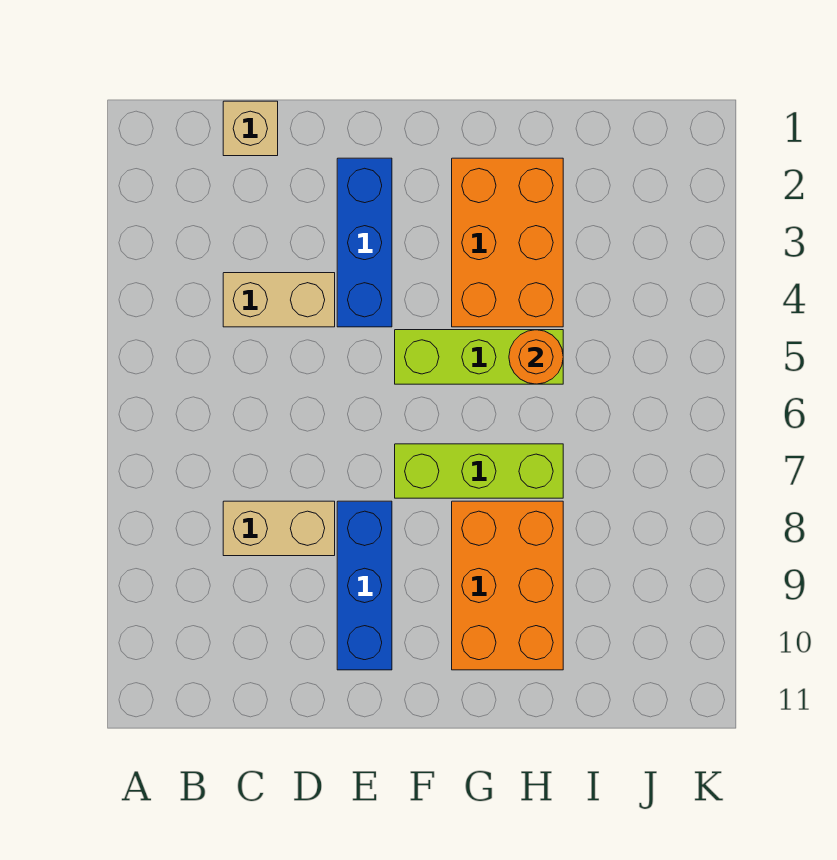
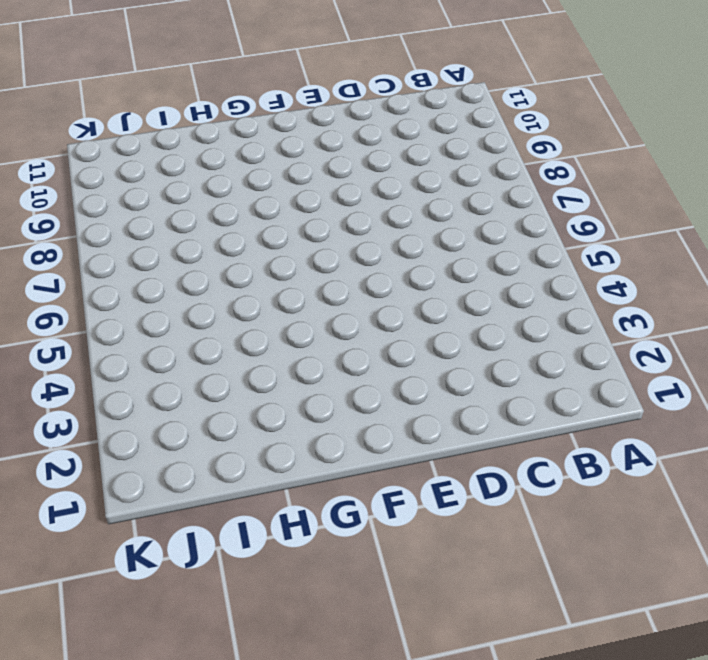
none -> tan 1x1 brick [223,101,278,156]
none -> tan 1x2 brick [223,273,335,327]

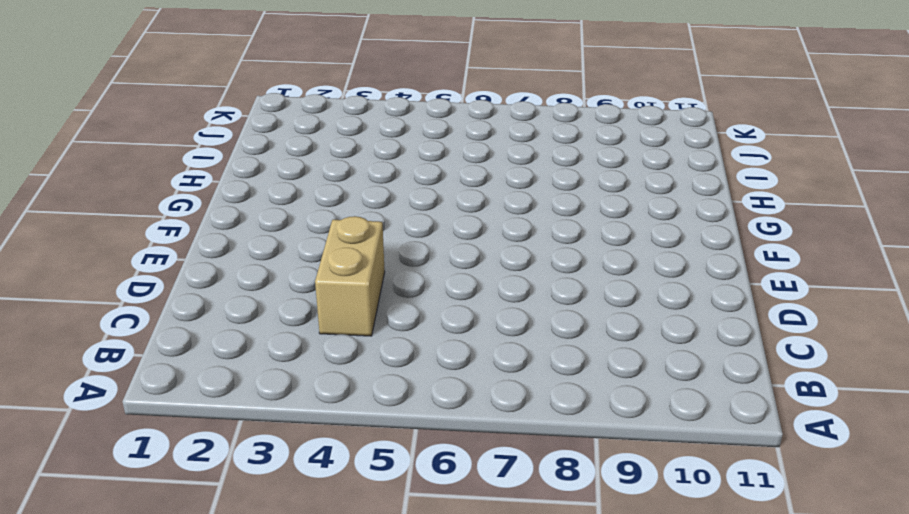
none -> tan 1x1 brick [223,101,278,156]
none -> tan 1x2 brick [223,501,335,556]

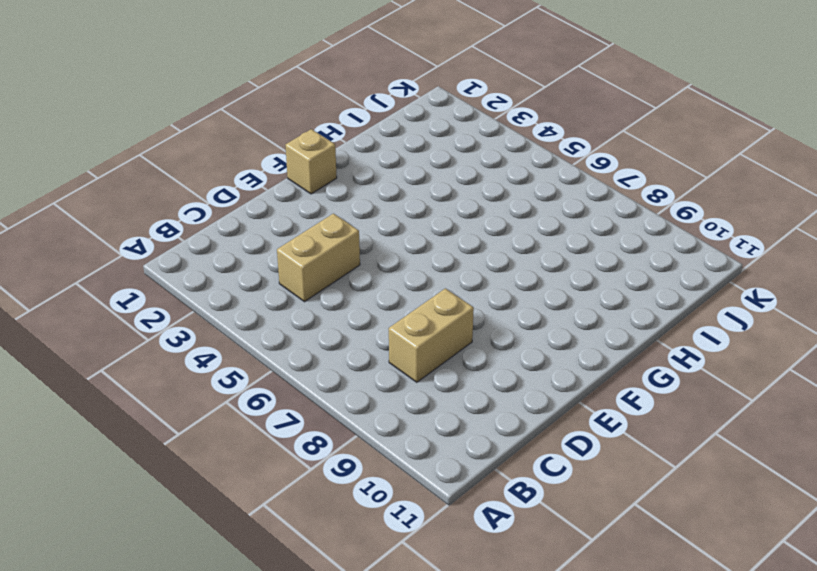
tan 1x1 brick [286,129,337,194] -> tan 1x1 brick moved to [223,101,278,156]
none -> blue 1x3 brick [337,158,392,327]
none -> blue 1x3 brick [337,501,392,670]

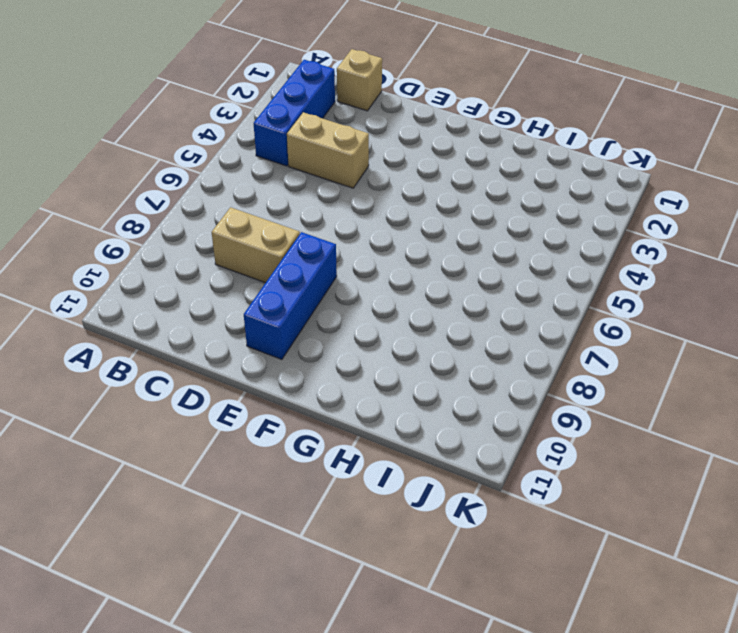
blue 1x3 brick [254,60,335,166] -> blue 1x3 brick moved to [337,158,392,327]
none -> lime 1x3 brick [395,330,563,384]
none -> lime 1x3 brick [395,444,563,498]

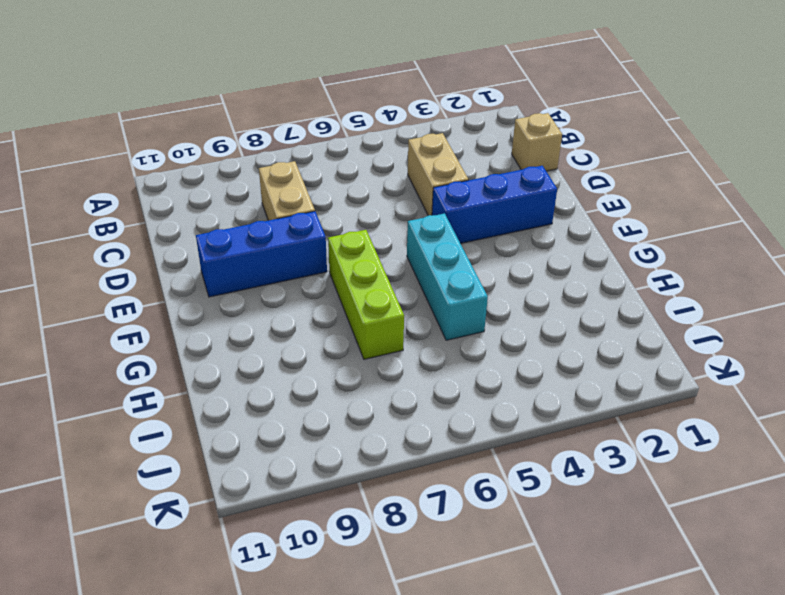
cyan 1x3 brick [407,213,488,340] -> lime 1x3 brick [395,330,563,384]
none -> orange 2x3 brick [452,158,563,327]
none -> orange 2x3 brick [452,501,563,670]

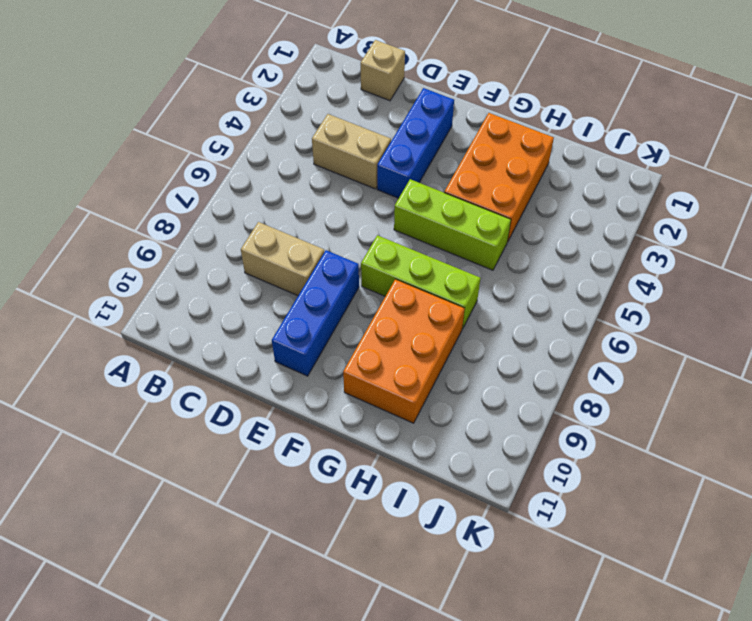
none -> orange 1x1 round brick [509,330,563,384]

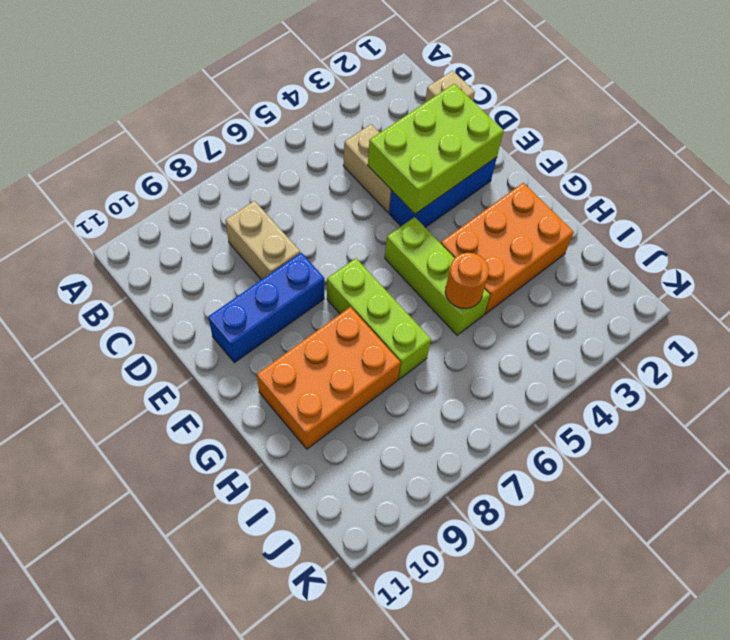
lime 2x3 brick [368,84,504,214] -> none

